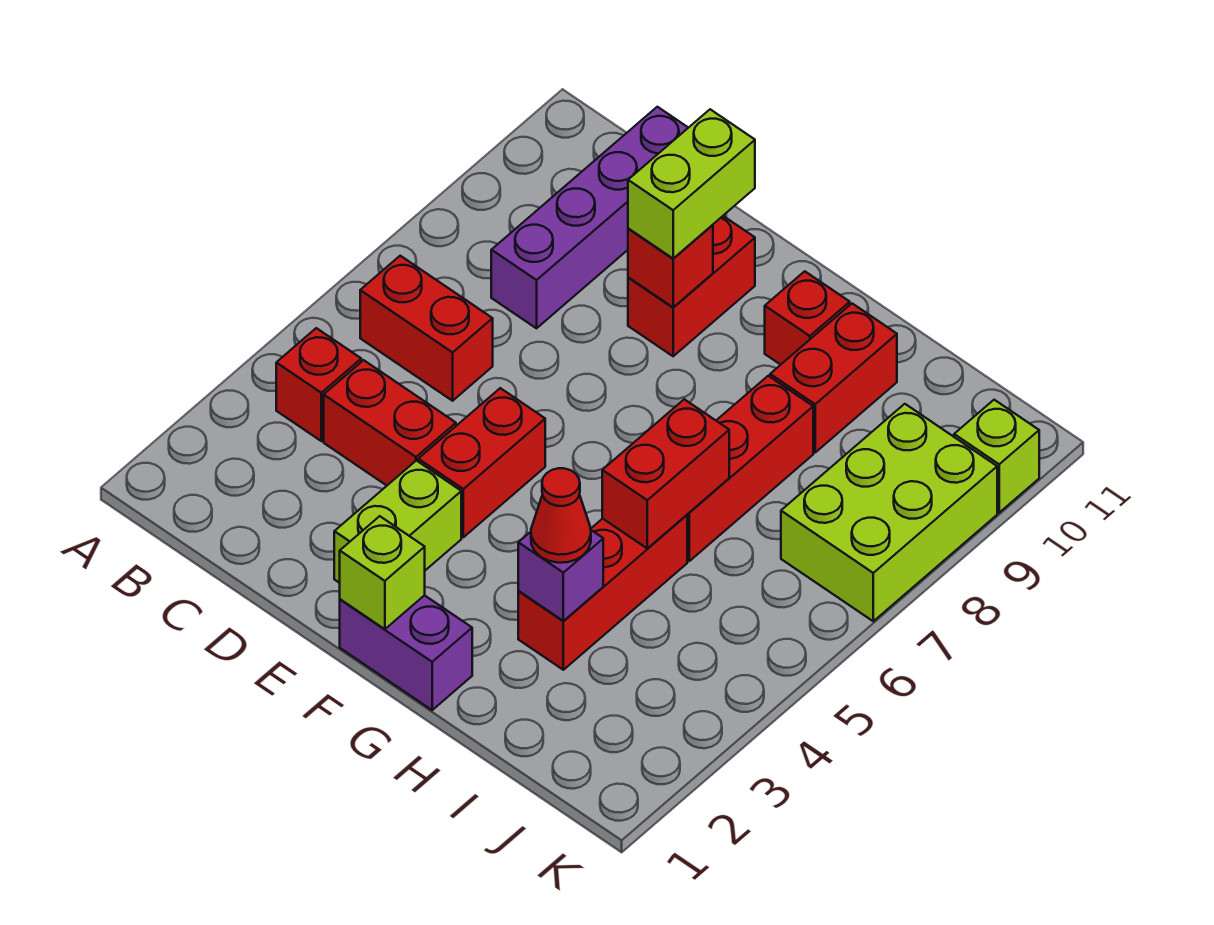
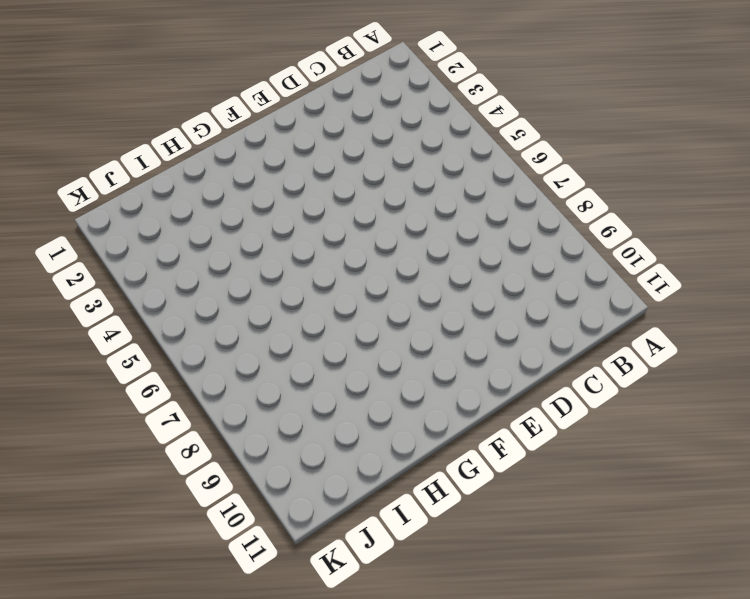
none -> red 1x1 brick [276,328,361,441]
none -> red 1x2 brick [360,256,493,401]
none -> red 1x2 brick [324,360,456,486]

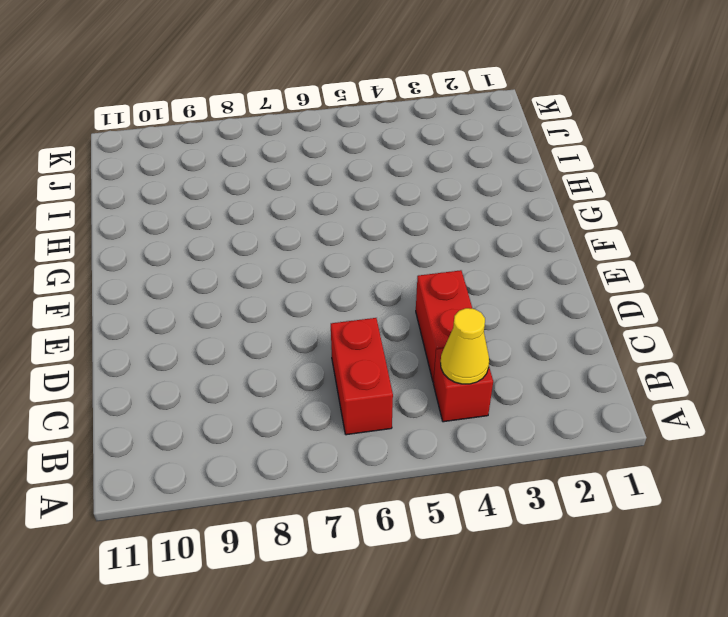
yellow 1x1 cone [441,308,489,384] -> none
none -> purple 1x4 brick [491,107,688,328]
none -> lime 1x2 brick [334,461,461,583]
none -> red 1x2 brick [418,388,545,537]

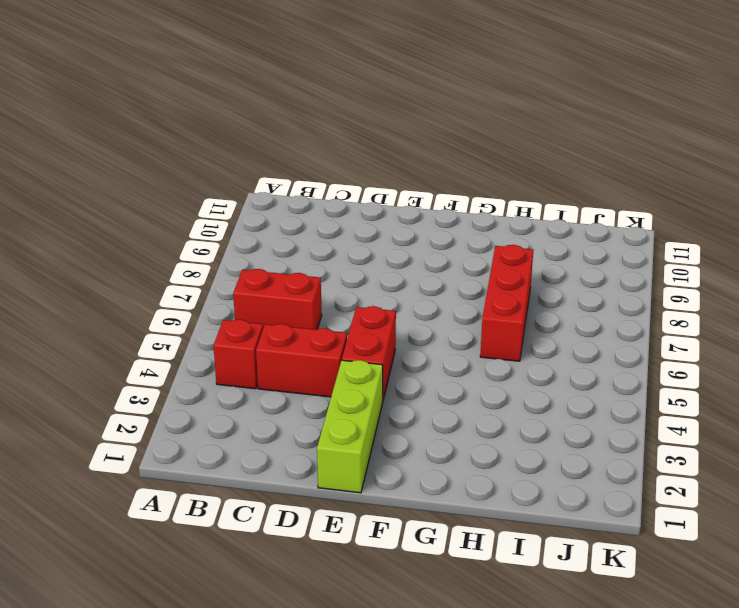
lime 1x3 brick [317,360,383,493] -> lime 1x2 brick [334,461,461,583]
none -> purple 1x4 brick [491,107,688,328]
none -> red 1x2 brick [628,216,755,356]
none -> purple 1x2 brick [340,595,472,710]

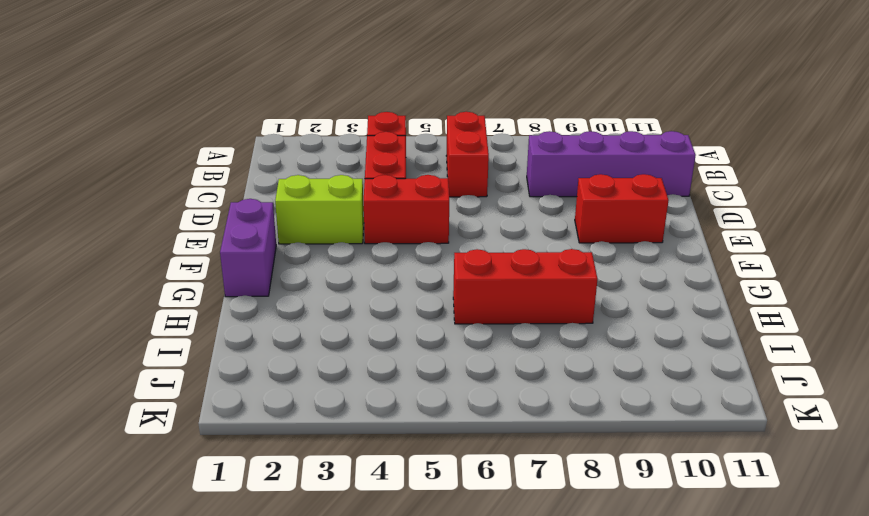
none -> red 1x1 brick [765,271,850,365]
none -> red 1x3 brick [518,515,687,670]
none -> red 1x2 brick [770,304,897,452]

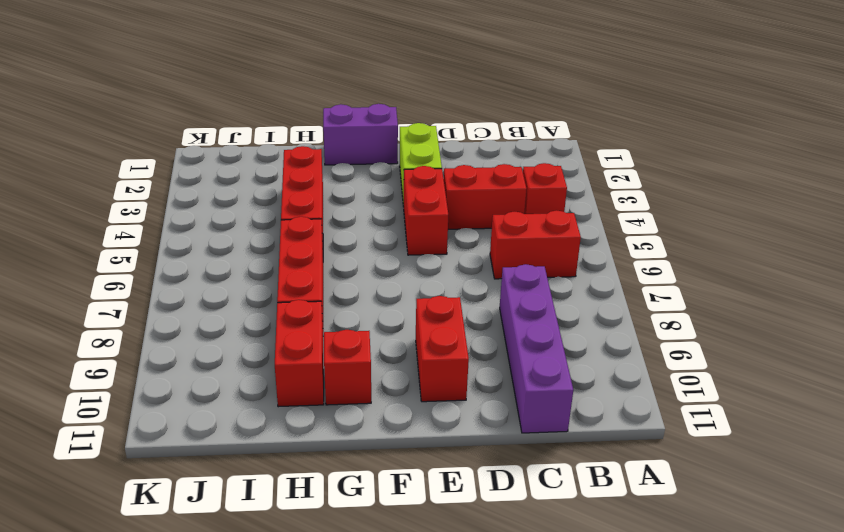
none -> lime 2x3 brick [781,404,997,621]
none -> lime 1x1 brick [954,400,1039,513]
none -> red 1x1 brick [628,225,713,307]

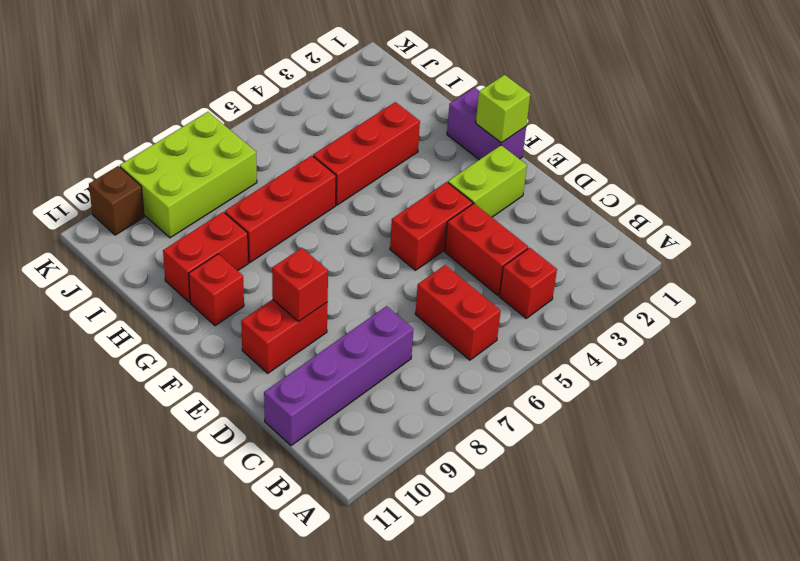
brown 1x1 brick [89,166,144,235] -> lime 1x1 brick [954,400,1039,513]
none -> purple 1x1 brick [518,530,603,621]
none -> red 1x2 brick [602,399,729,548]
none -> lime 1x2 brick [628,109,755,259]

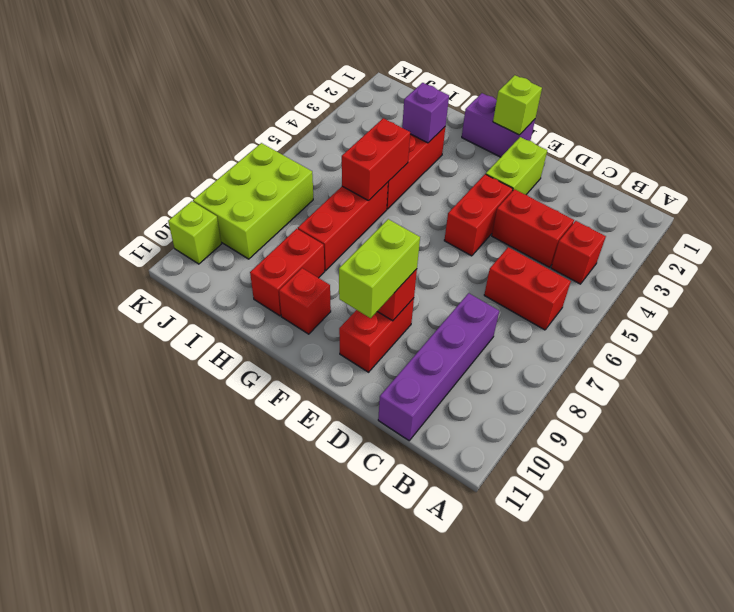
none -> red 1x1 cone [531,468,591,563]

